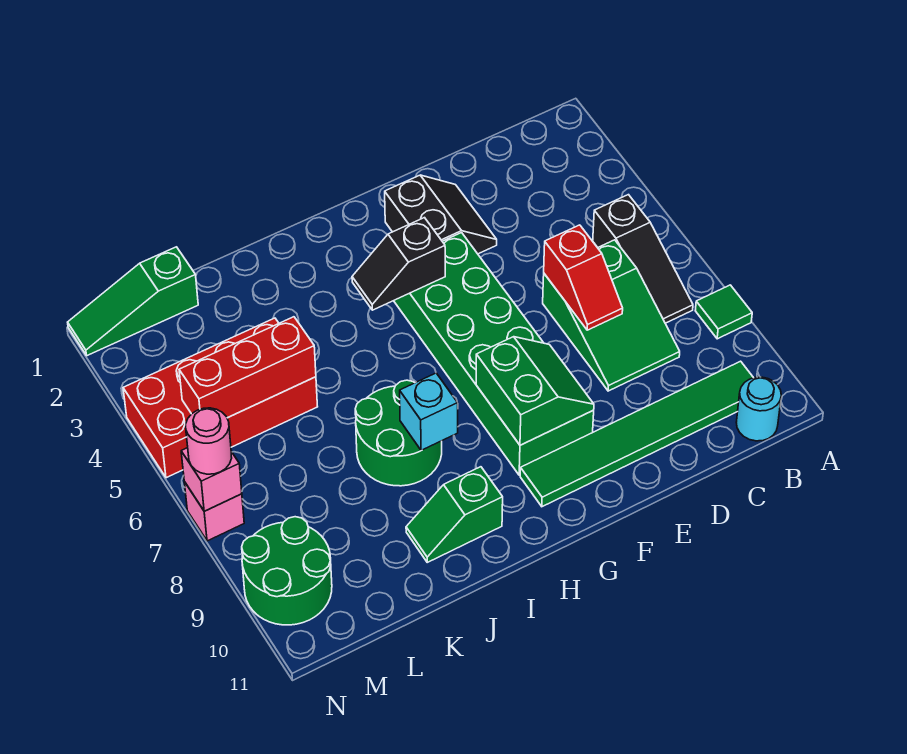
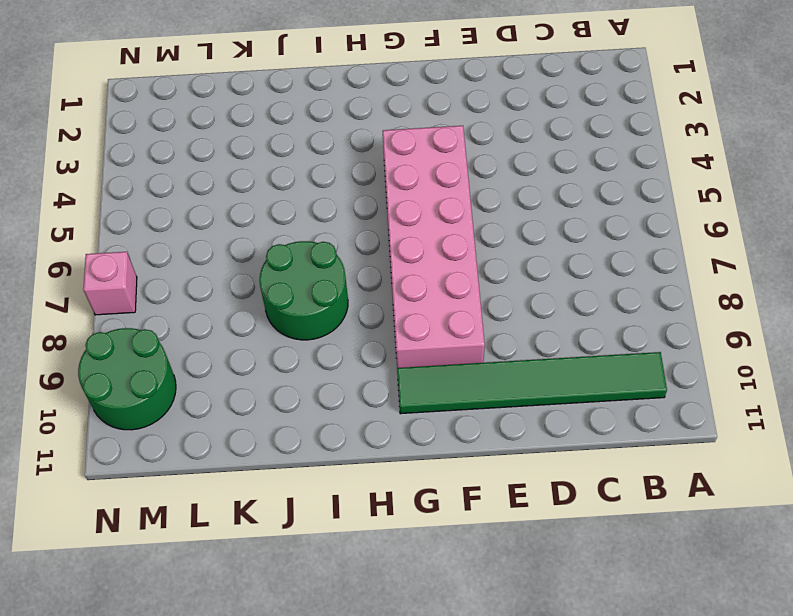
pink 2x6 brick [383,126,485,368] -> green 2x6 brick [394,233,594,475]
none -> green 1x1 tile [695,285,752,339]
none -> black 1x3 slope [593,195,693,323]
none -> cyan 1x1 round brick [736,377,781,441]

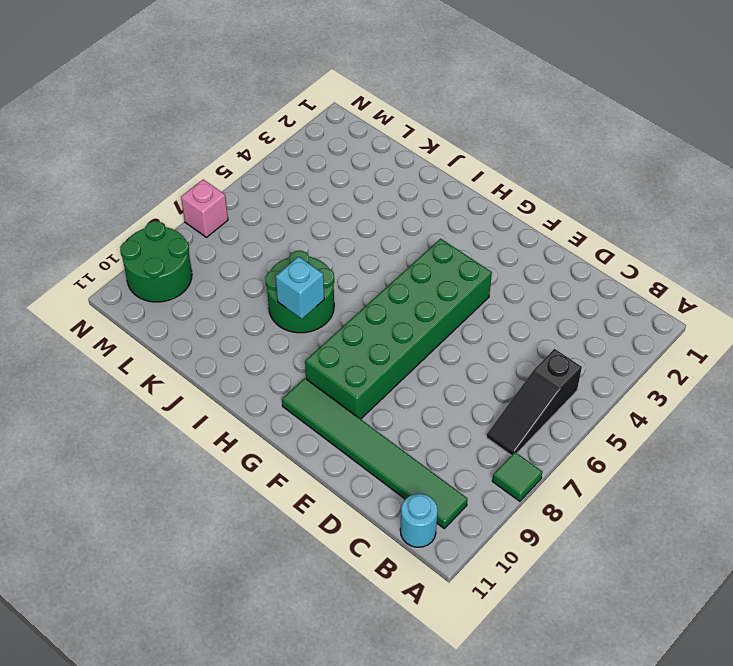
none -> green 2x3 slope [543,240,680,391]
none -> black 2x2 slope [385,175,497,254]
none -> green 1x2 slope [406,467,503,562]

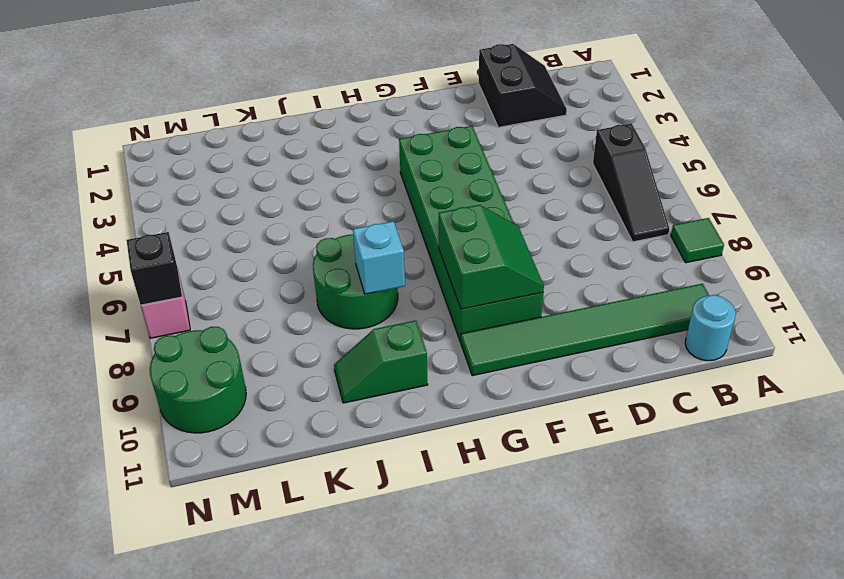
black 2x2 slope [479,44,567,127] -> black 2x2 slope moved to [385,175,497,254]
black 1x1 brick [127,232,182,305] -> pink 1x1 brick [181,448,242,511]
none -> green 2x3 slope [543,240,680,391]
none -> red 2x4 brick [123,318,318,478]
none -> green 1x3 slope [68,247,198,356]

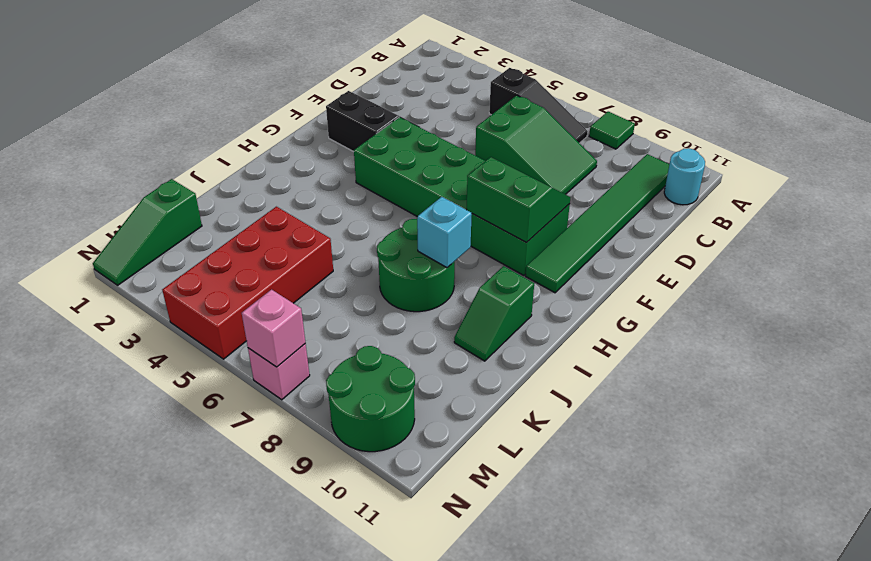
none -> red 1x2 slope [544,225,623,330]
none -> black 1x2 slope [352,218,445,310]
none -> red 1x3 brick [179,317,316,418]

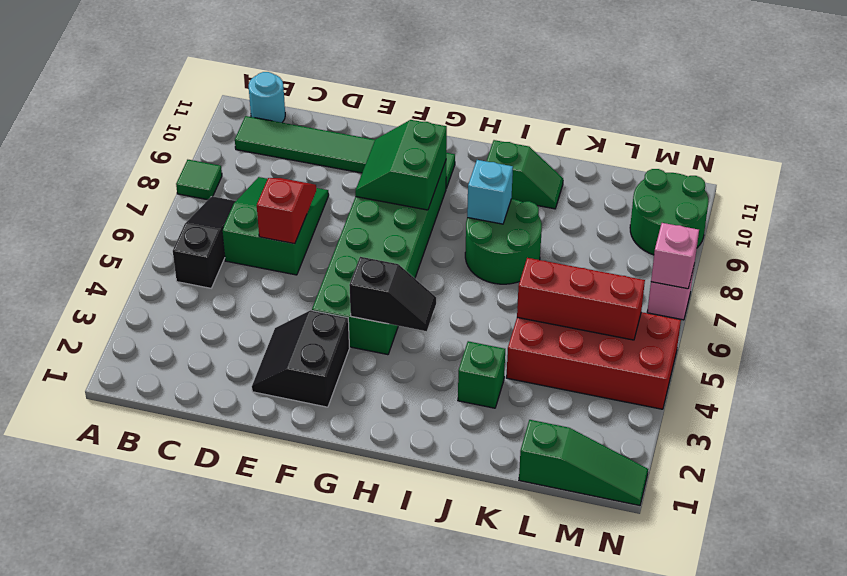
green 1x1 brick [458,341,505,408] -> none
none -> pink 1x1 round brick [186,408,232,474]

